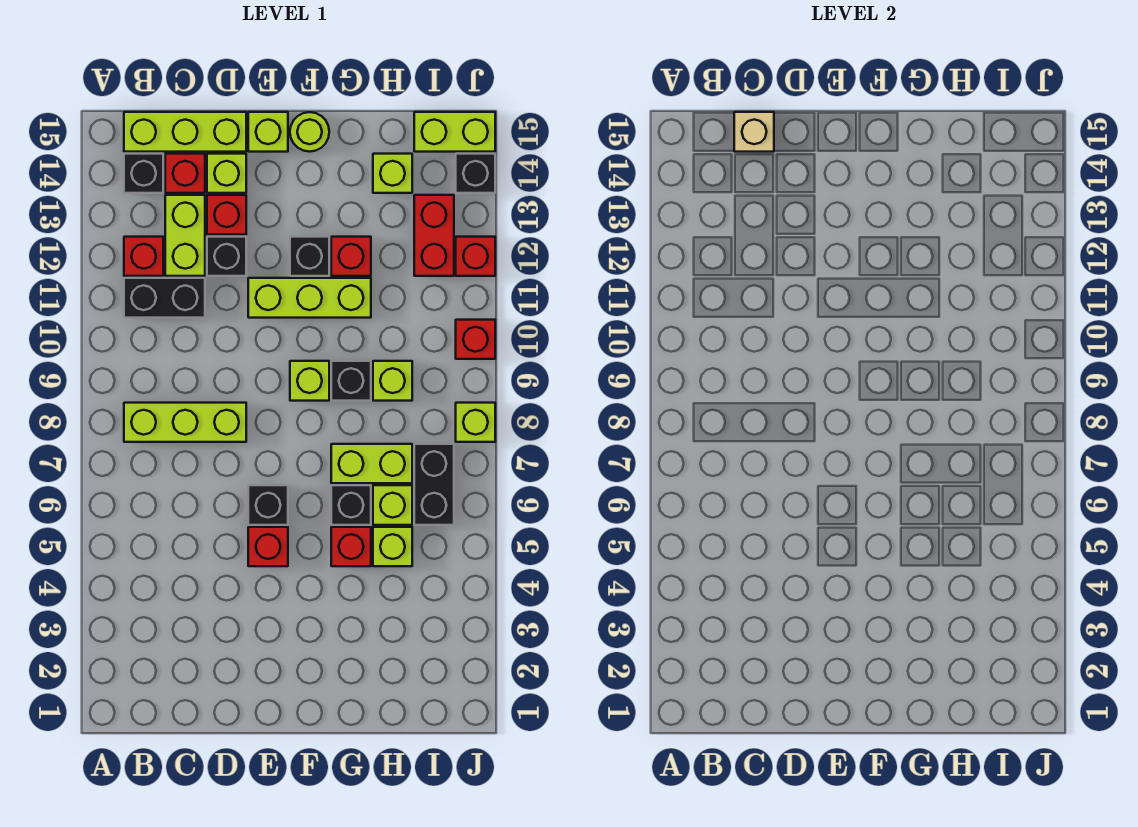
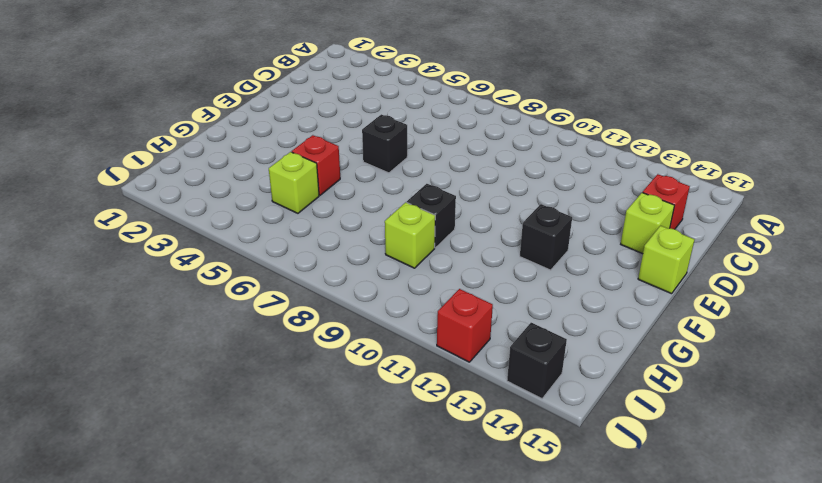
none -> lime 1x3 brick [124,403,246,442]
none -> black 1x2 brick [124,278,205,318]
none -> red 1x1 brick [124,237,163,276]
none -> black 1x1 brick [124,154,163,193]

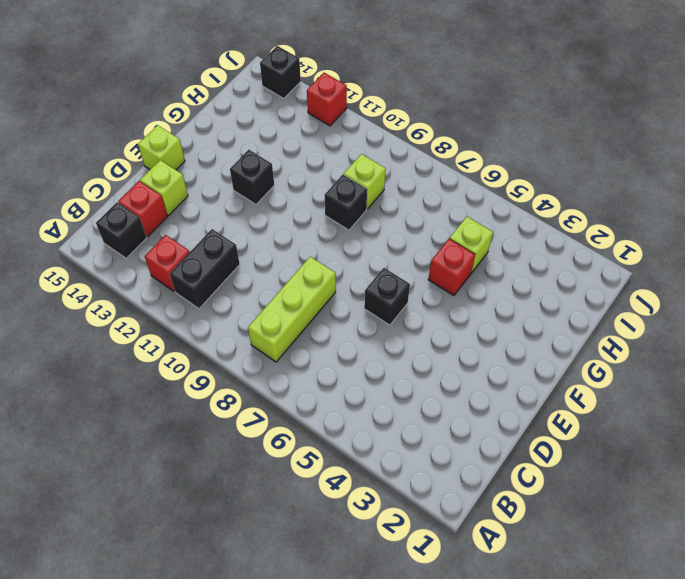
none -> lime 1x3 brick [124,112,246,152]
none -> lime 1x2 brick [165,195,205,276]
none -> black 1x1 brick [207,237,246,276]
none -> red 1x1 brick [207,195,246,235]

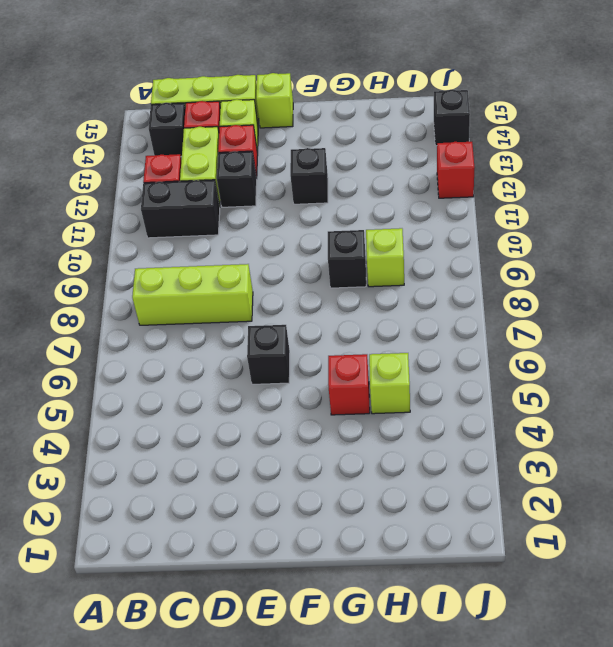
none -> red 1x1 brick [248,527,288,566]
none -> lime 1x3 brick [248,278,371,318]
none -> lime 1x1 brick [290,361,329,401]
none -> lime 1x1 round brick [290,112,329,152]

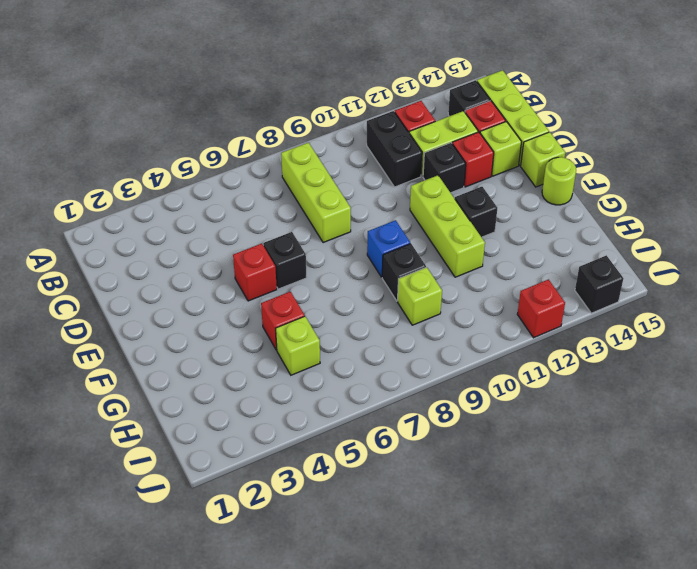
blue 1x1 brick [367,220,410,277] -> lime 1x1 brick [290,361,329,401]
none -> black 1x1 brick [331,485,371,525]
none -> lime 1x2 brick [331,444,412,483]
none -> red 1x1 brick [331,237,371,276]
none -> lime 1x1 brick [373,485,412,525]

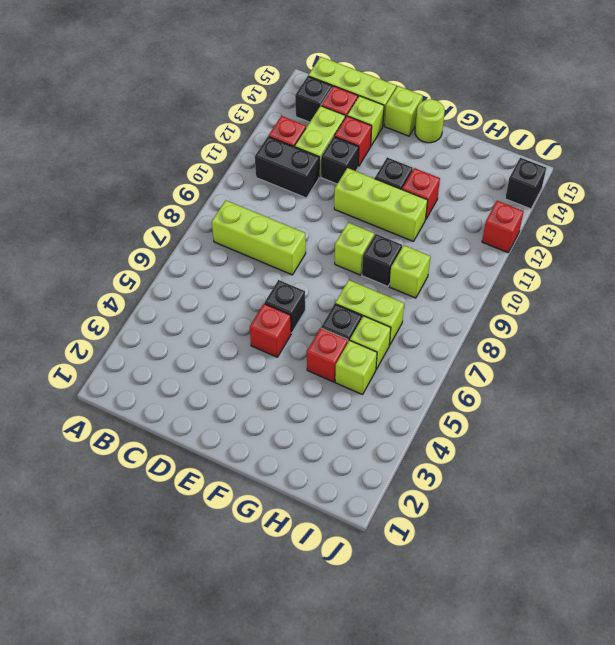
none -> lime 1x1 brick [373,154,412,193]
none -> black 1x2 brick [414,444,454,525]
none -> red 1x2 brick [414,195,454,276]
none -> lime 1x2 brick [414,112,495,152]

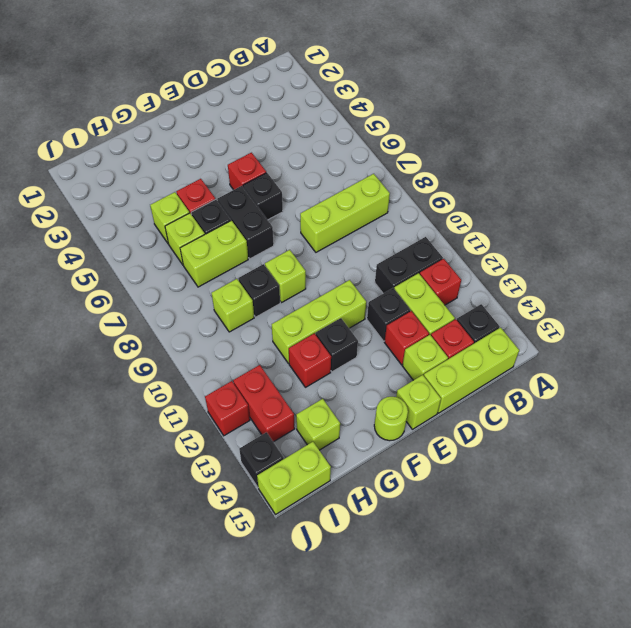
black 1x2 brick [217,186,274,259] -> black 1x2 brick moved to [414,444,454,525]
none -> lime 1x1 brick [456,403,495,442]
none -> red 1x1 brick [456,320,495,359]
none -> tan 1x1 brick [734,112,774,152]

